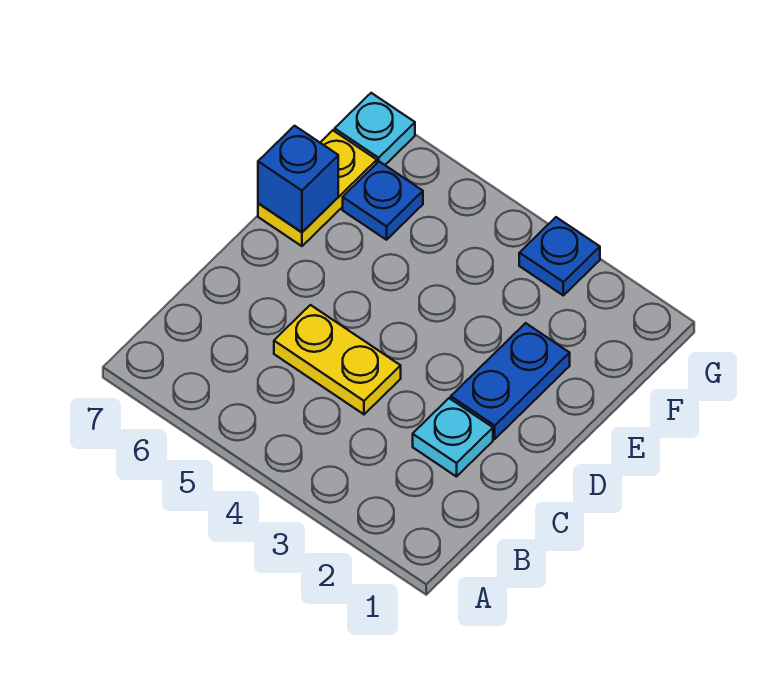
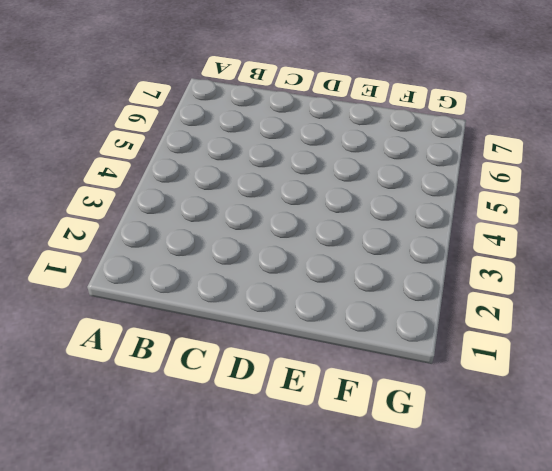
none -> cyan 1x1 plate [413,398,493,477]
none -> yellow 1x2 plate [274,305,401,414]

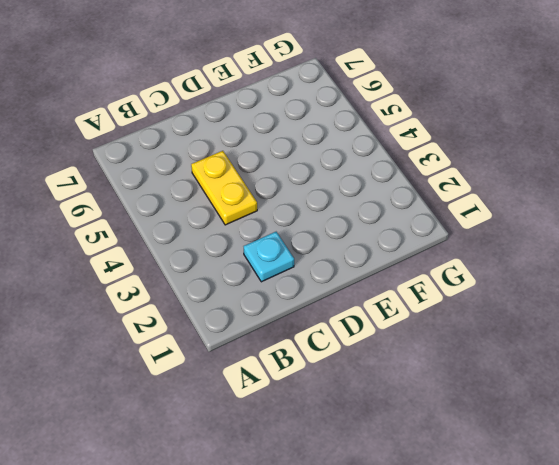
none -> blue 1x2 plate [451,323,570,439]
none -> yellow 1x2 plate [258,130,377,246]

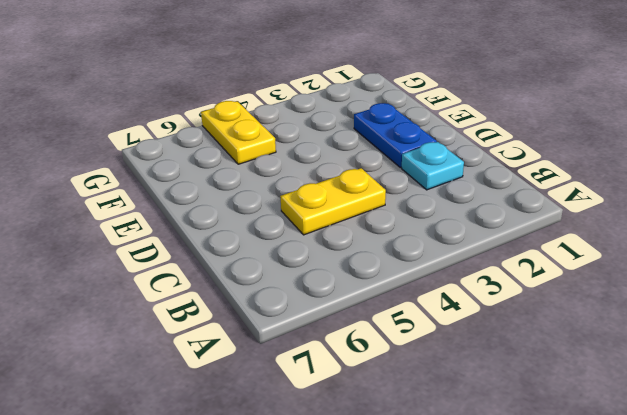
yellow 1x2 plate [201,101,276,164] -> yellow 1x2 plate moved to [258,130,377,246]
none -> blue 1x1 plate [343,162,423,240]
none -> blue 1x1 plate [519,217,600,295]

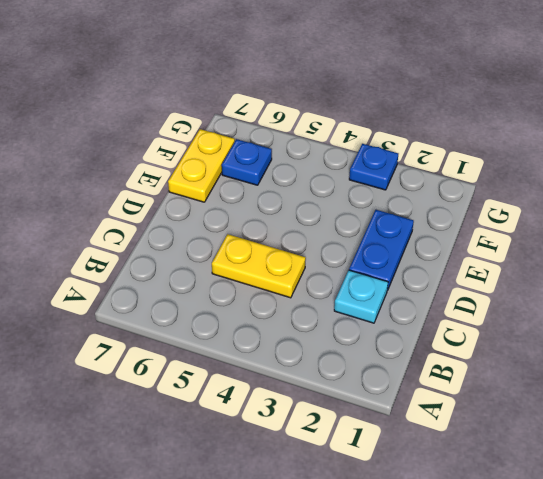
none -> cyan 1x1 plate [335,93,415,165]
none -> blue 1x1 brick [258,126,338,232]

